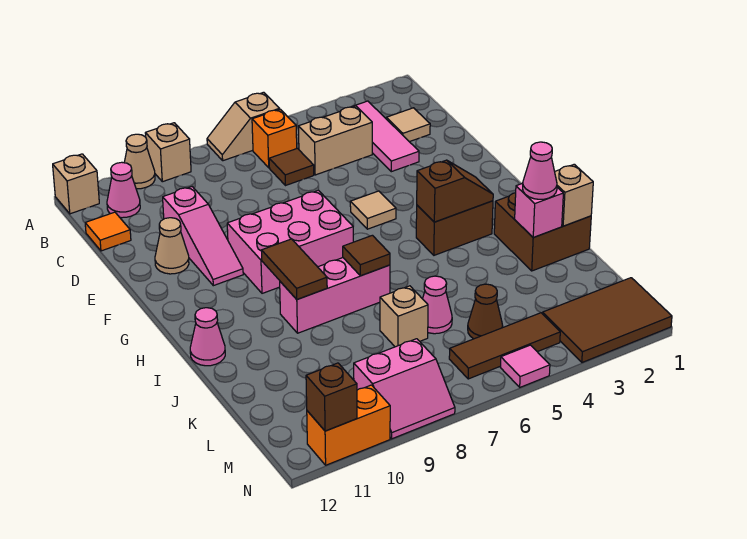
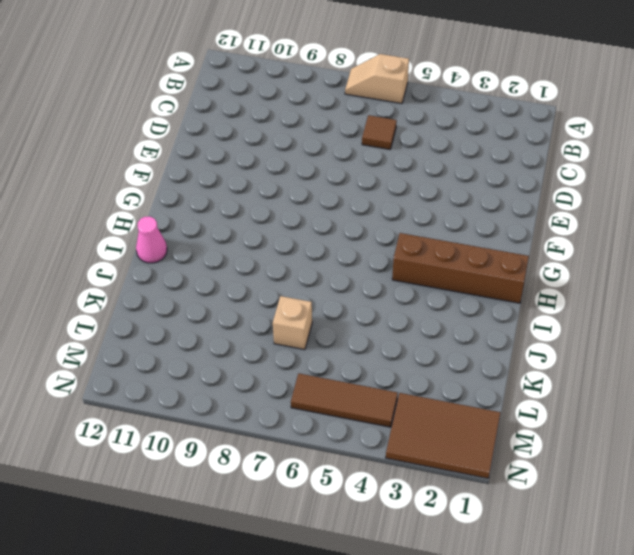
brown 1x4 brick [392,233,529,303] -> brown 1x2 brick [416,201,493,255]
none -> tan 1x1 brick [145,123,191,182]
none -> tan 1x1 cone [124,134,155,189]
none -> tan 1x1 brick [53,154,99,214]
none -> pink 1x3 tile [352,101,419,172]

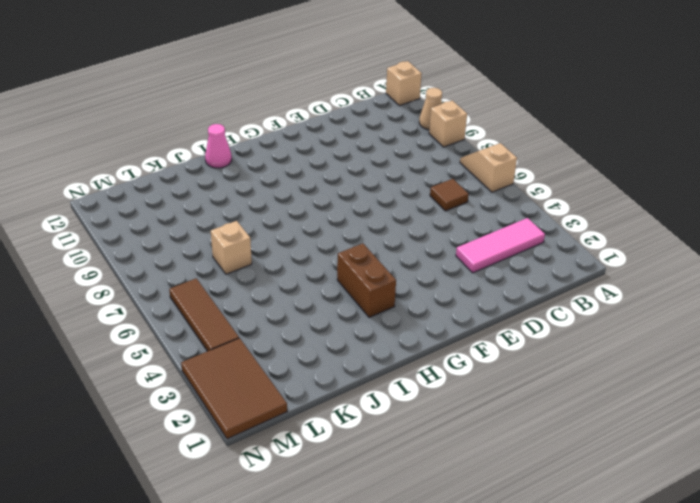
none -> orange 1x1 brick [252,109,297,168]
none -> pink 1x1 cone [107,162,140,218]
none -> tan 1x1 tile [386,108,430,142]
none -> tan 1x2 brick [298,106,372,175]

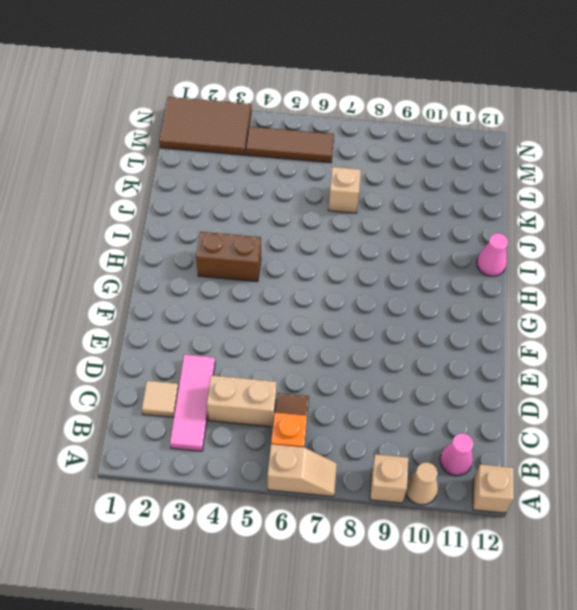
none -> orange 1x1 tile [85,212,131,251]
none -> pink 1x3 slope [163,187,243,286]
none -> tan 1x1 cone [155,218,189,274]
none -> tan 1x1 tile [350,191,396,229]

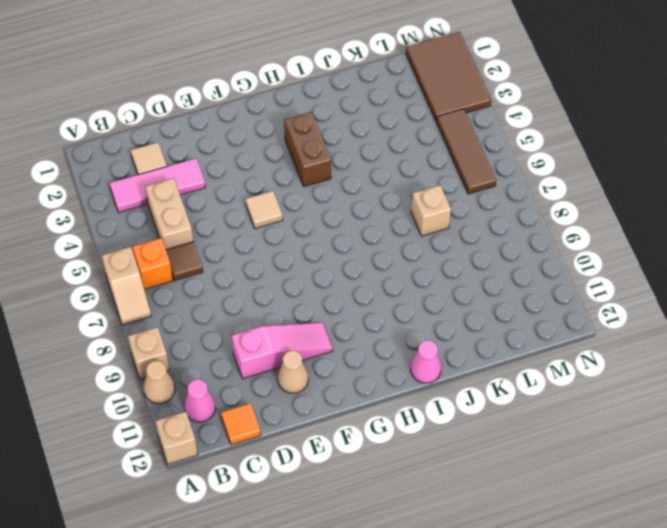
none -> pink 2x3 brick [227,190,353,293]
none -> brown 2x2 brick [494,193,591,271]
none -> pink 1x3 brick [280,258,390,333]
none -> pink 1x1 cone [423,276,452,334]

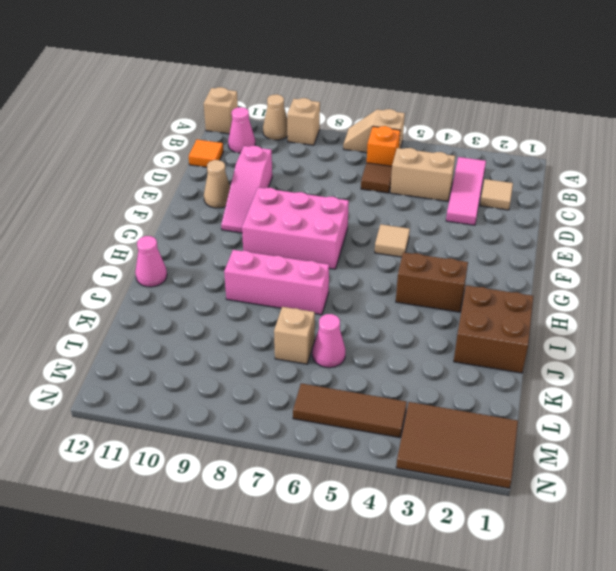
none -> brown 1x1 cone [468,284,503,339]
none -> pink 2x2 slope [354,339,455,439]
none -> pink 1x1 tile [500,345,550,387]
none -> orange 1x2 brick [307,385,390,465]

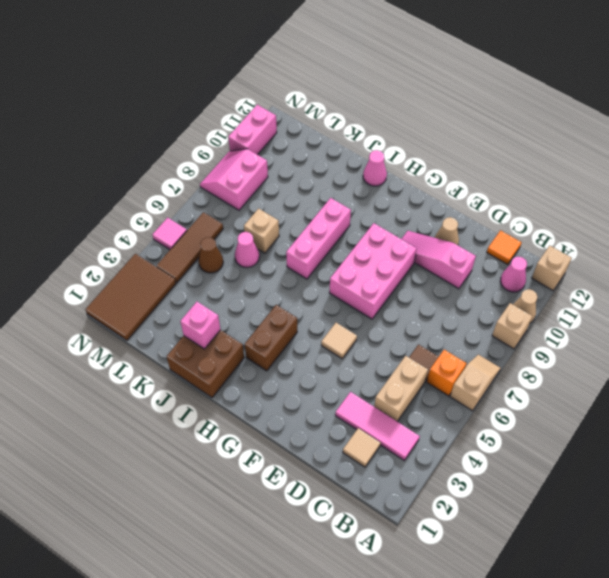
pink 1x2 brick [228,105,277,155] -> orange 1x2 brick [307,385,390,465]
none -> brown 1x2 slope [417,160,493,222]
none -> brown 1x2 tile [262,239,327,299]
none -> brown 1x1 tile [343,235,390,276]
none -> tan 1x1 brick [555,164,593,226]

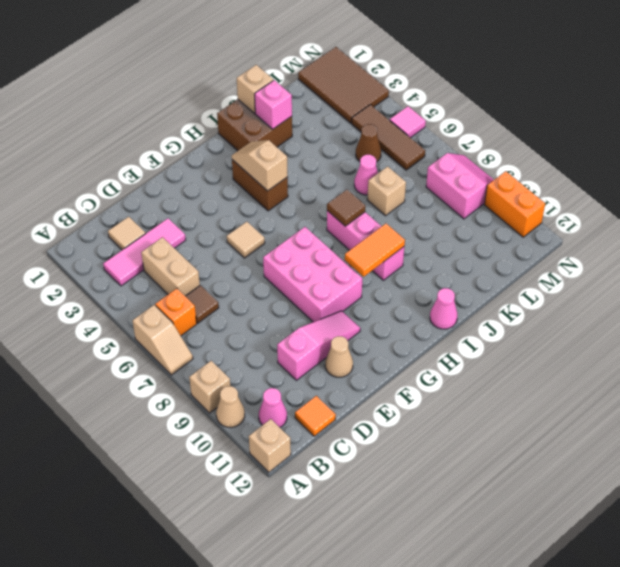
tan 1x2 slope [232,140,288,191] -> brown 1x2 slope [417,160,493,222]
orange 1x2 tile [345,223,405,277] -> brown 1x2 tile [262,239,327,299]
none -> brown 1x1 brick [306,363,357,431]
none -> pink 1x1 cone [523,142,557,199]

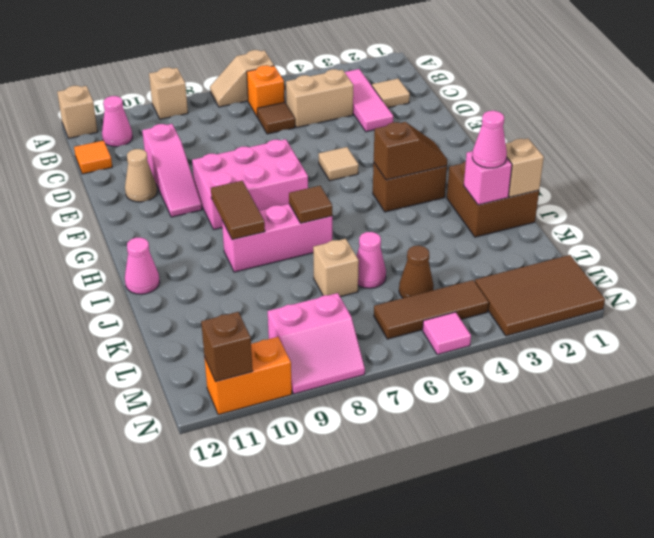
none -> tan 1x1 cone [124,134,155,189]

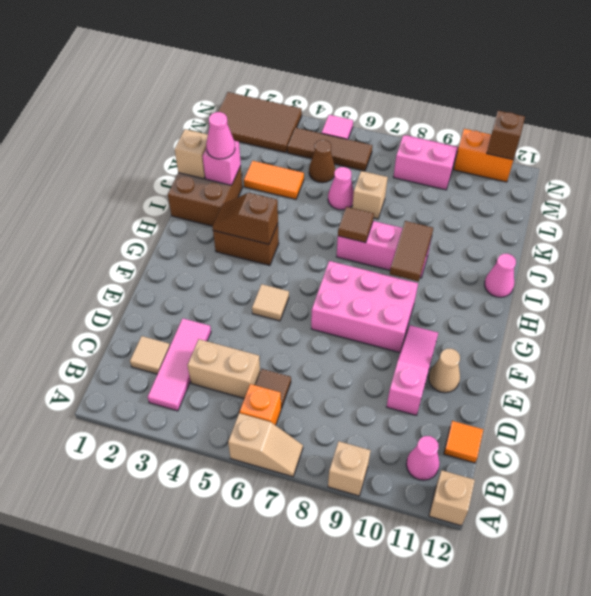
orange 1x2 tile [244,161,304,199] -> none
none -> tan 1x1 cone [124,134,155,189]

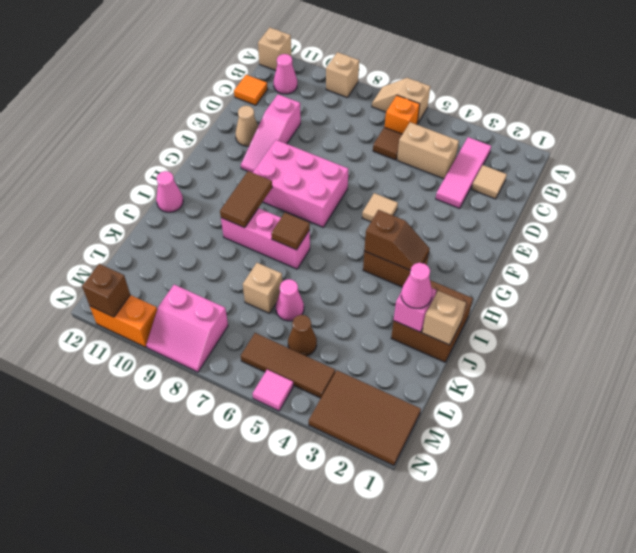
none -> tan 1x1 cone [124,134,155,189]

